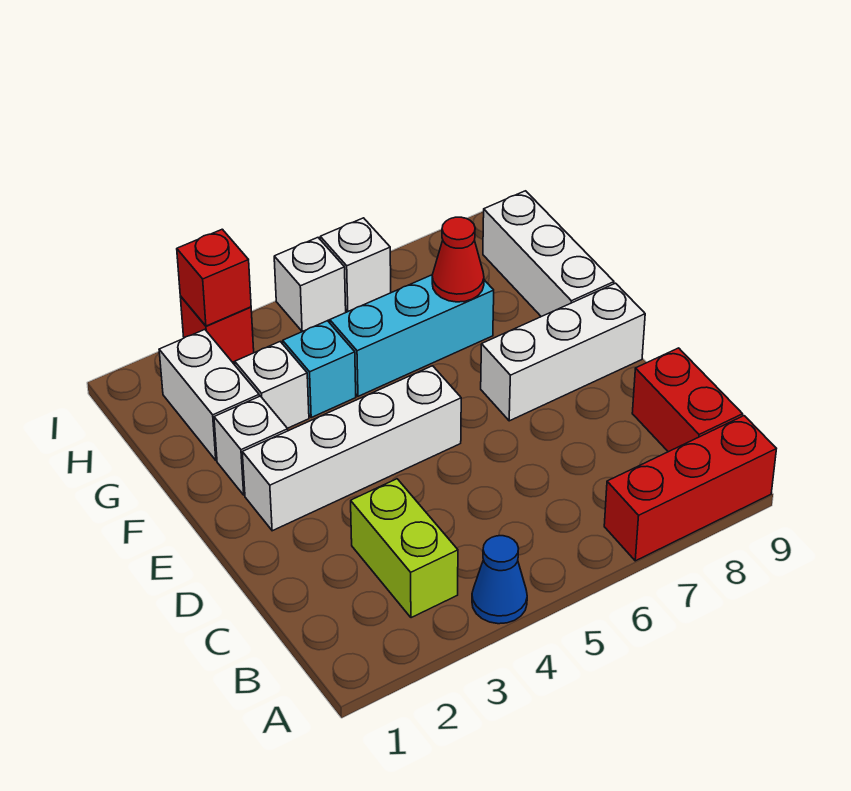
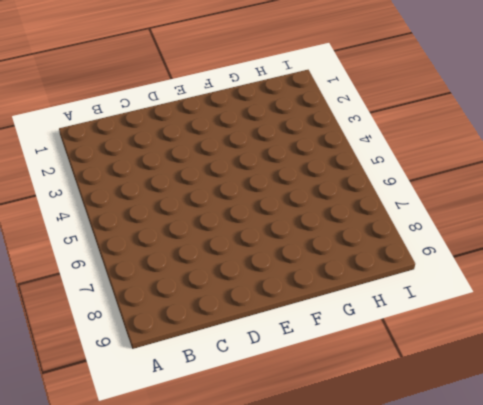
none -> blue 1x1 cone [472,536,527,624]
none -> red 1x3 brick [604,416,776,561]
none -> lime 1x2 brick [351,479,458,618]

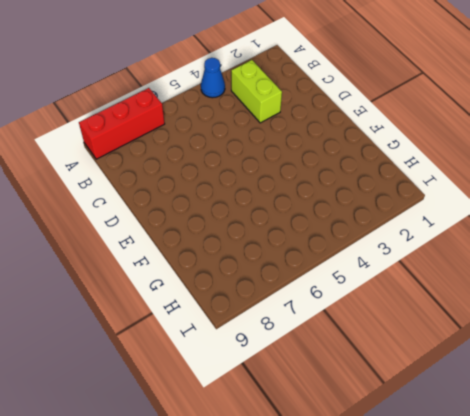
none -> red 1x2 brick [632,348,743,452]
none -> white 1x4 brick [242,366,461,531]
none -> white 1x3 brick [481,283,645,421]

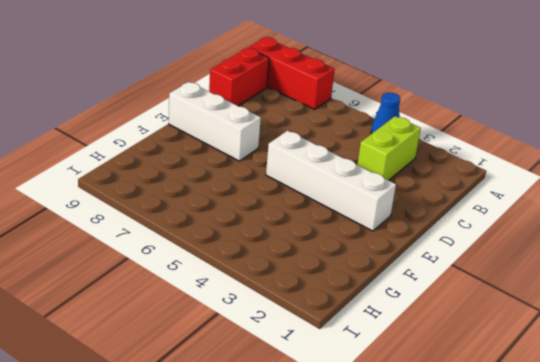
none -> white 1x1 brick [214,396,288,495]
none -> white 1x3 brick [483,191,614,317]
none -> white 1x2 brick [159,330,259,460]

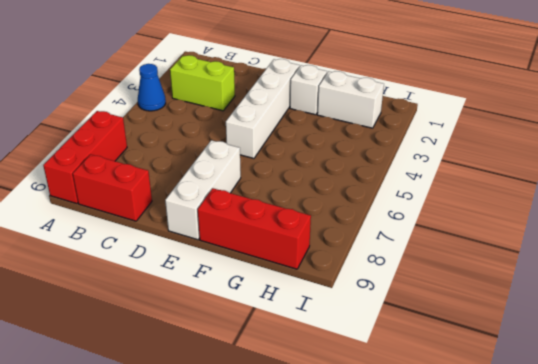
red 1x3 brick [198,188,311,269] -> white 1x3 brick [483,191,614,317]
none -> white 1x1 brick [235,342,309,428]
none -> cyan 1x1 brick [283,321,356,417]
none -> cyan 1x3 brick [330,275,494,396]

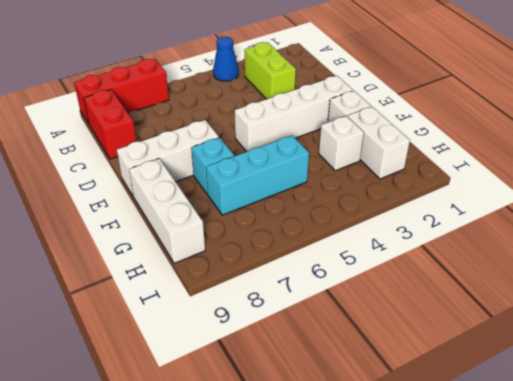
cyan 1x1 brick [191,137,234,195] -> cyan 1x1 brick moved to [283,321,356,417]
none -> red 1x1 brick [180,296,254,362]
none -> white 1x1 brick [274,238,346,331]
none -> white 1x1 brick [320,218,391,311]

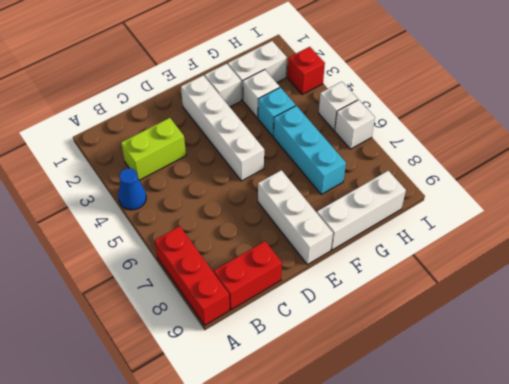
none -> red 1x1 cone [432,217,484,302]
none -> red 1x1 brick [177,229,251,326]

